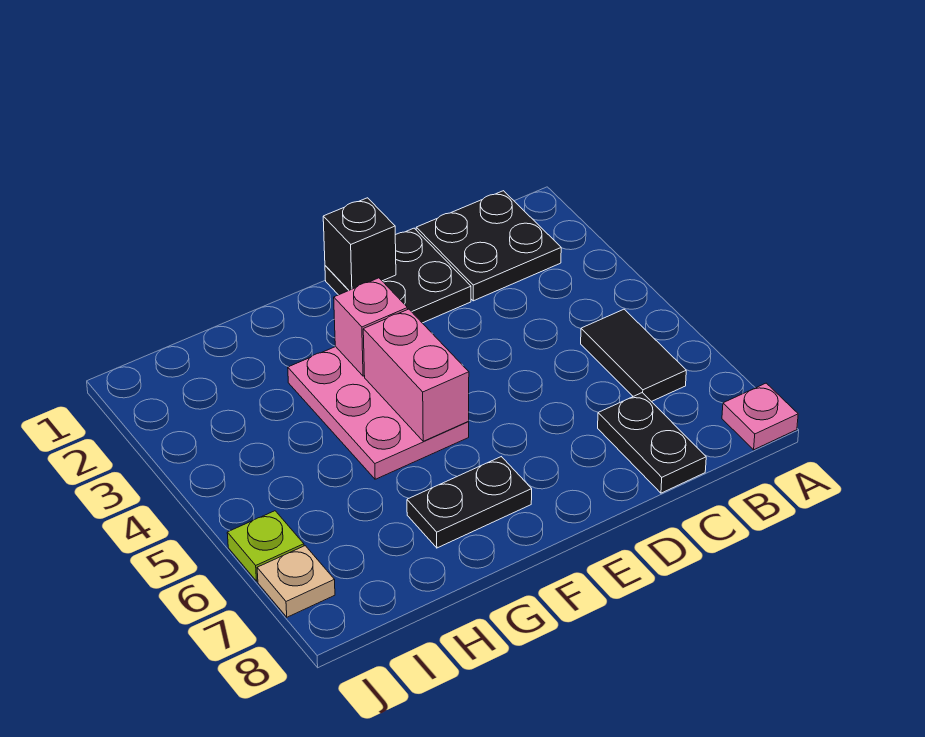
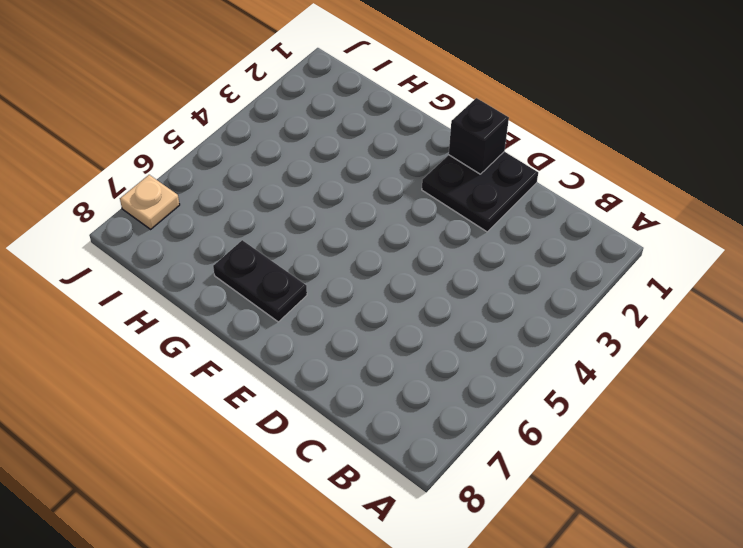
none -> pink 1x1 plate [722,383,798,450]
none -> black 2x2 plate [416,191,561,301]
none -> black 1x2 tile [581,309,686,402]

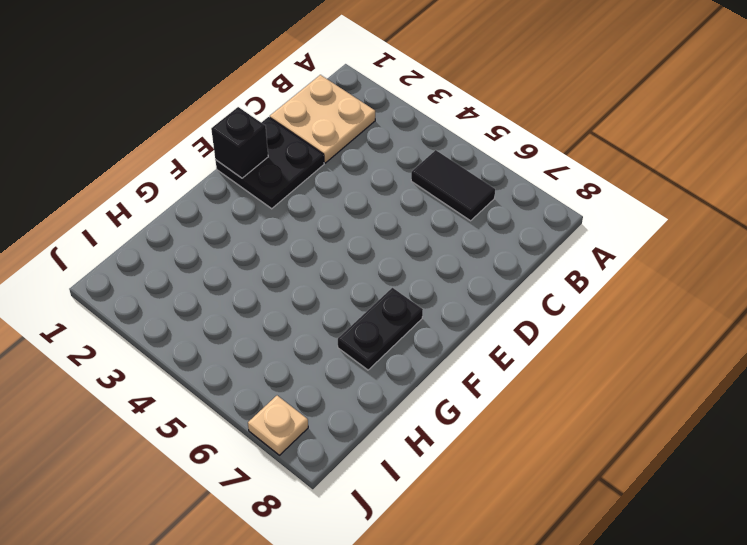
tan 2x2 plate [270,75,375,163] -> black 2x2 plate [416,191,561,301]
none -> pink 1x1 plate [722,383,798,450]
none -> black 1x2 plate [598,393,706,493]
none -> pink 2x3 plate [288,347,469,479]

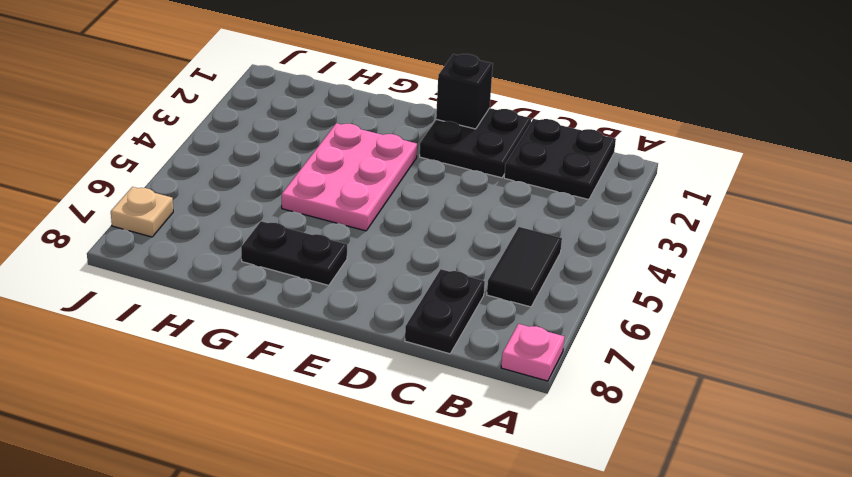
none -> lime 1x1 plate [227,511,304,581]
none -> pink 1x1 brick [334,278,408,376]
none -> pink 1x2 brick [363,309,469,441]

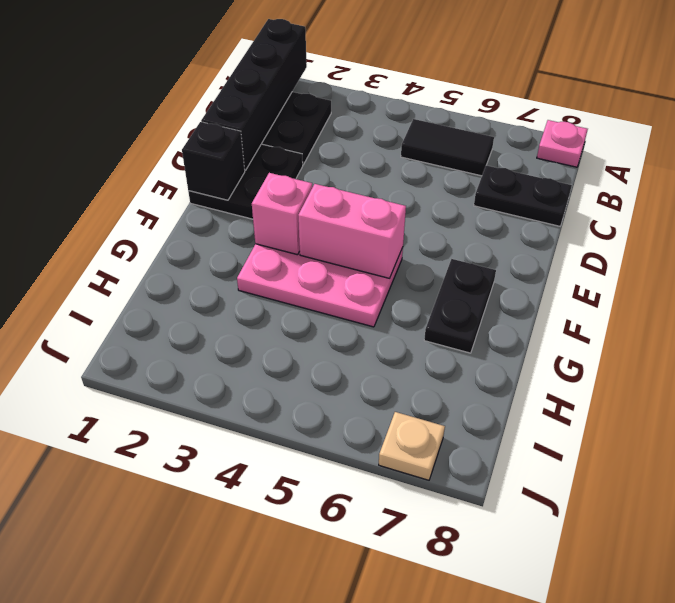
black 1x4 brick [201,19,307,171] -> none
none -> lime 1x1 plate [227,511,304,581]

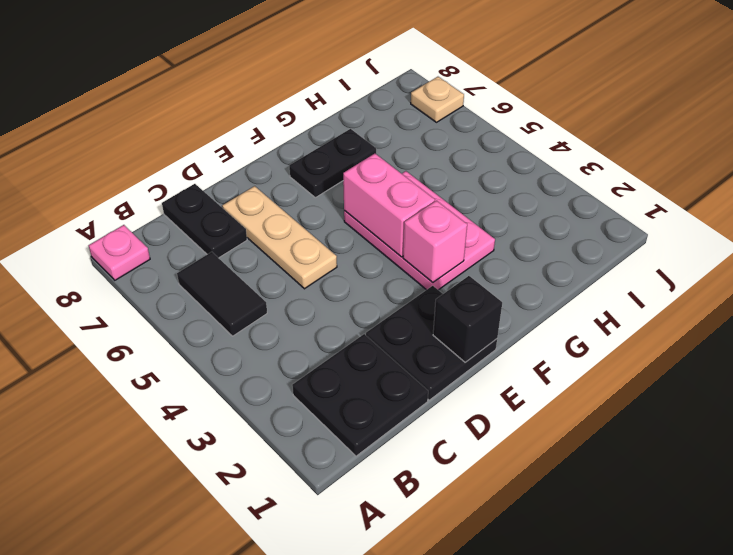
tan 1x3 plate [222,186,337,289] -> none
none -> lime 1x1 plate [227,511,304,581]

